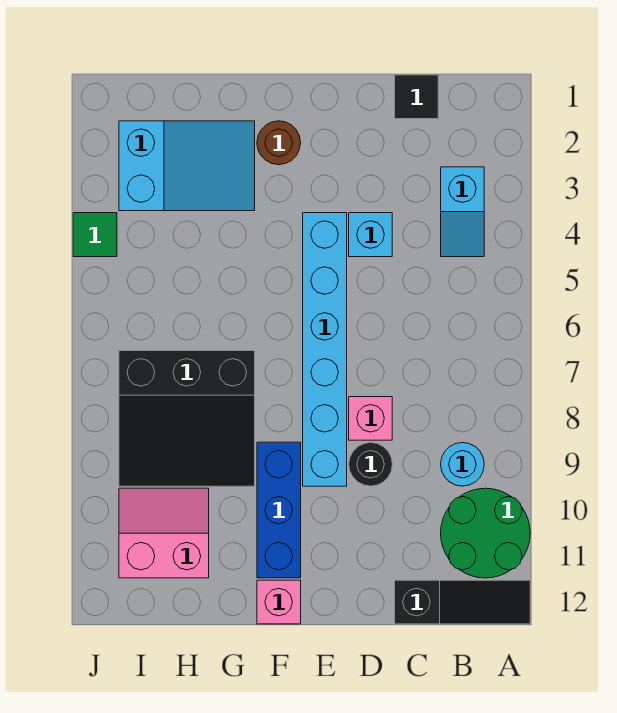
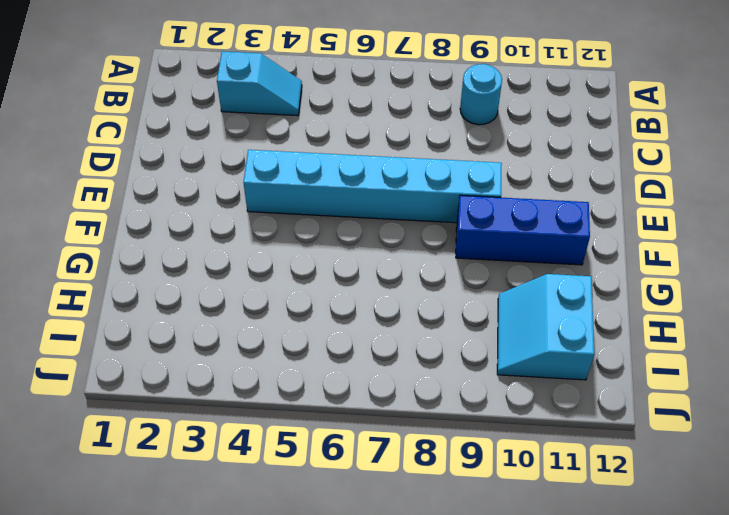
cyan 2x2 slope [497,274,594,380] -> pink 2x2 slope [119,488,209,578]
none -> green 2x2 round brick [441,488,530,578]
none -> black 1x3 slope [395,580,530,624]
none -> black 1x1 tile [395,75,438,119]

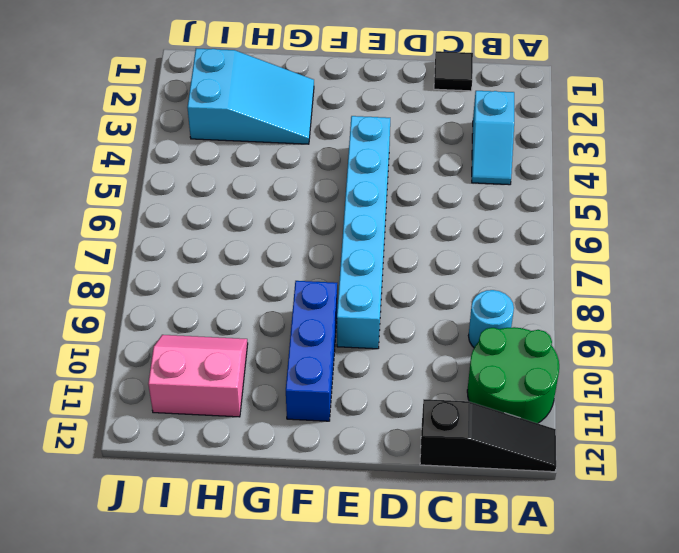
none -> cyan 1x1 brick [349,213,392,257]
none -> pink 1x1 brick [349,397,392,440]
none -> black 1x1 round brick [349,443,392,486]

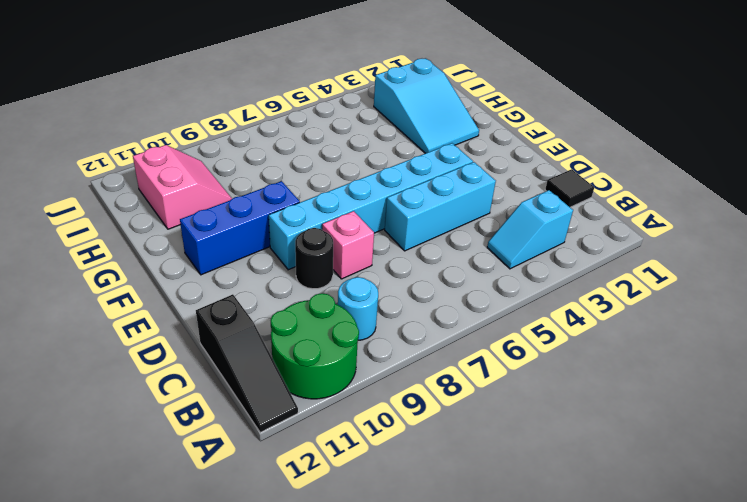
cyan 1x3 brick [385,162,496,251] -> cyan 1x1 brick [349,213,392,257]
none -> brown 1x1 round brick [257,121,301,165]
none -> pink 1x1 brick [257,580,301,624]
none -> black 3x3 slope [119,351,255,486]

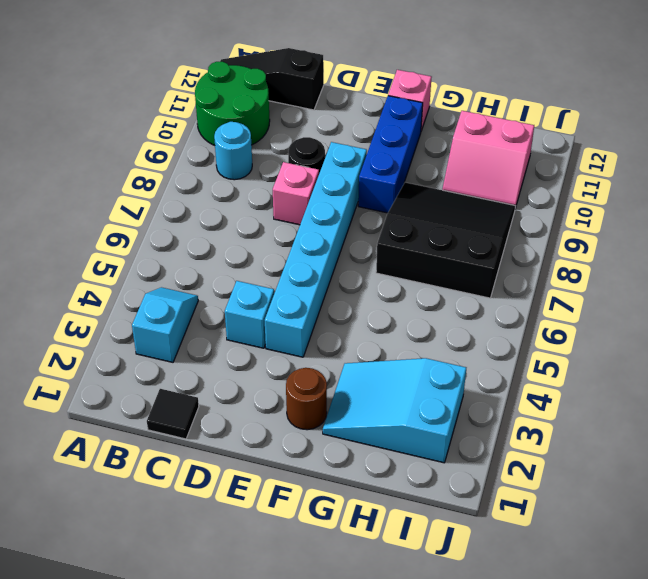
none -> green 1x1 tile [73,213,117,257]

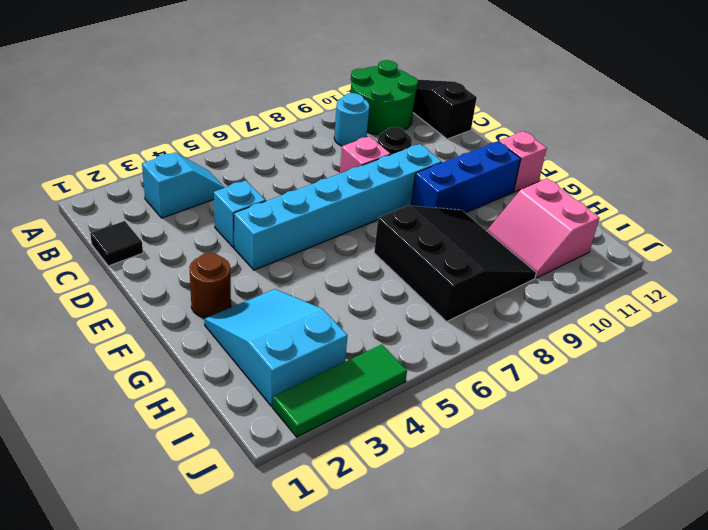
green 1x3 tile [273,344,407,437] -> green 1x1 tile [73,213,117,257]

